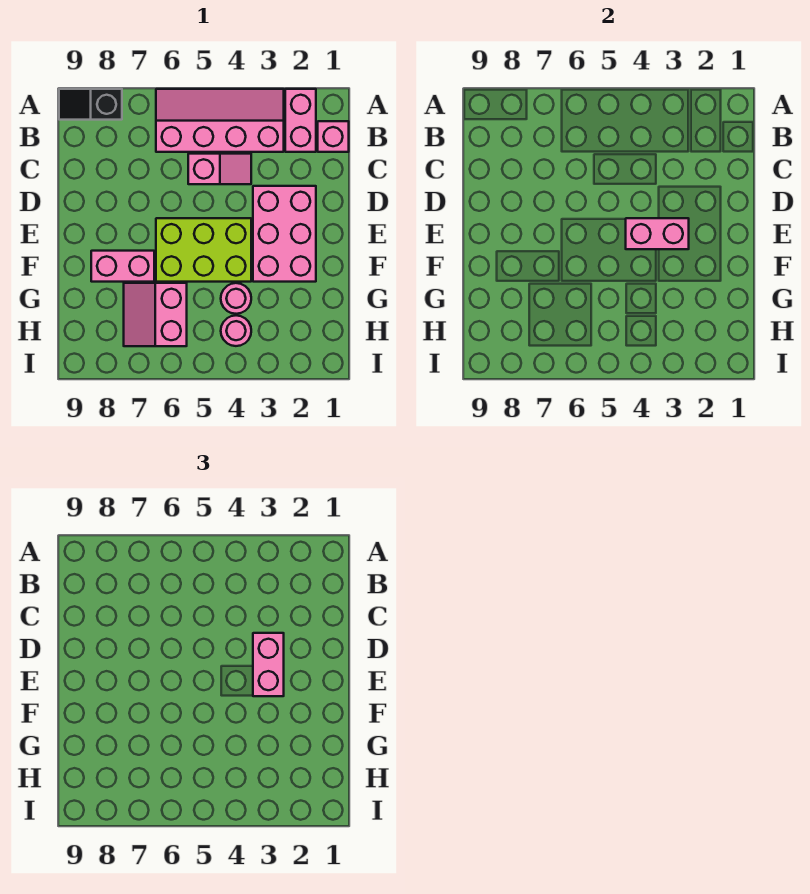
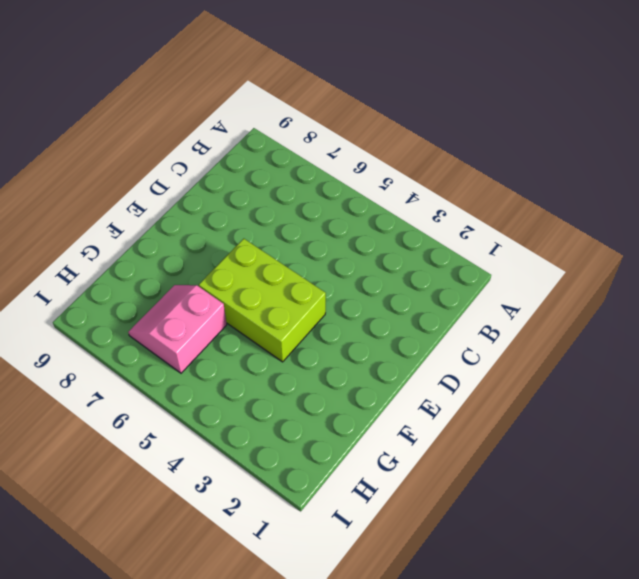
none -> pink 1x2 brick [285,89,316,152]
none -> pink 2x4 slope [156,89,284,152]
none -> black 1x2 slope [59,89,122,120]

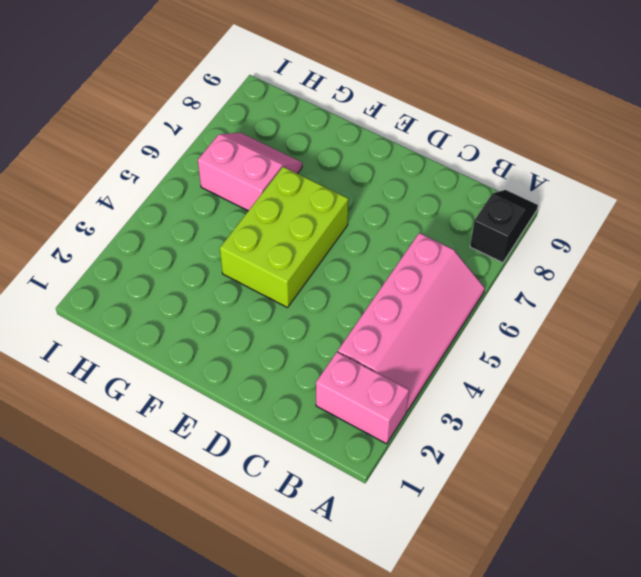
none -> pink 1x1 brick [318,121,349,152]
none -> pink 1x2 slope [188,154,251,184]
none -> pink 2x3 brick [253,186,316,282]

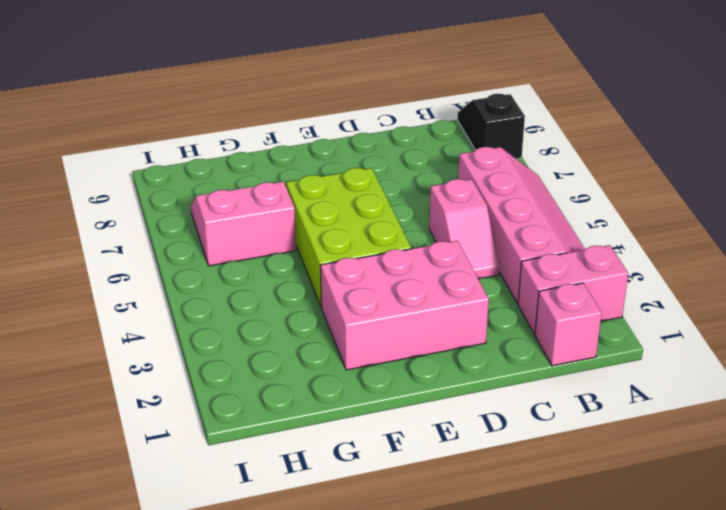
none -> pink 1x2 brick [91,251,154,282]
none -> pink 1x1 round brick [221,283,251,314]
none -> pink 1x1 round brick [221,315,251,346]

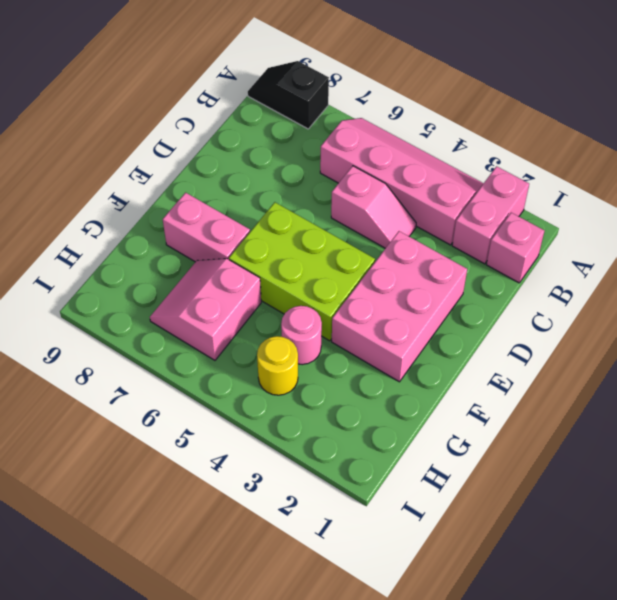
yellow 1x1 round brick [257,336,298,395] -> pink 1x1 round brick [221,315,251,346]
none -> pink 1x2 brick [626,218,689,249]
none -> pink 1x2 brick [253,633,284,696]

